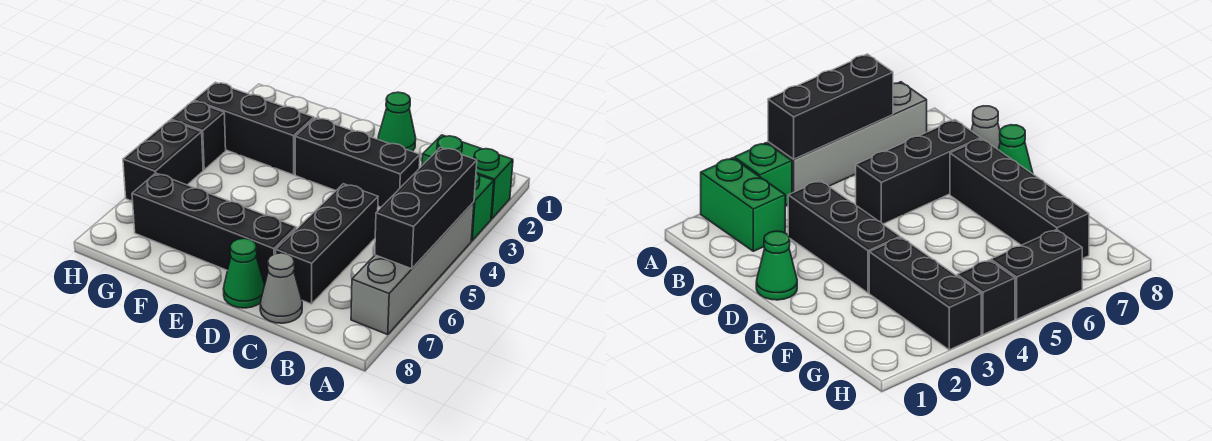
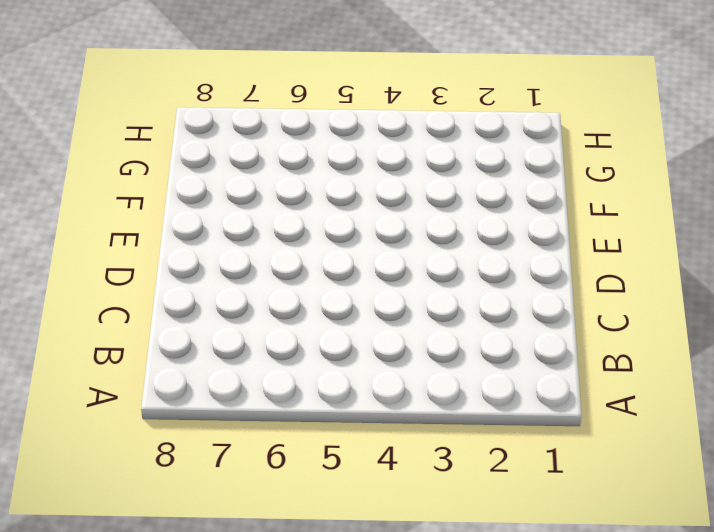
none -> green 1x2 brick [422,135,513,219]
none -> green 1x1 brick [471,173,494,241]
none -> grey 1x4 brick [351,202,474,335]

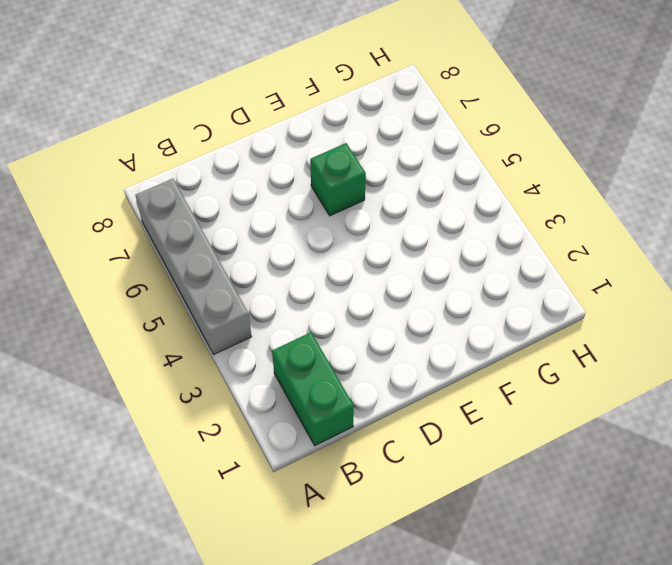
green 1x2 brick [272,332,354,446] -> green 1x2 brick turned to [422,135,513,219]
green 1x1 brick [310,143,366,216] -> green 1x1 brick moved to [471,173,494,241]
none -> black 1x3 brick [295,118,420,207]
none -> black 1x3 brick [276,184,378,304]
none -> grey 1x1 cone [260,253,302,323]

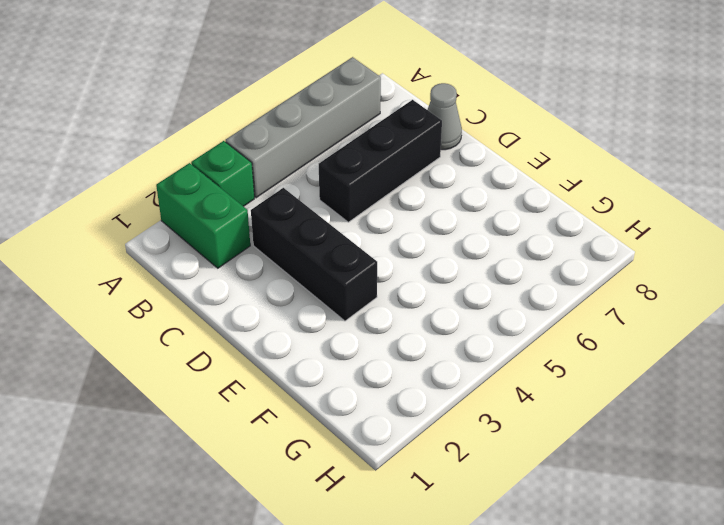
none -> green 1x1 cone [378,92,416,151]
none -> black 1x4 brick [132,173,296,285]
none -> green 1x1 cone [224,238,265,308]

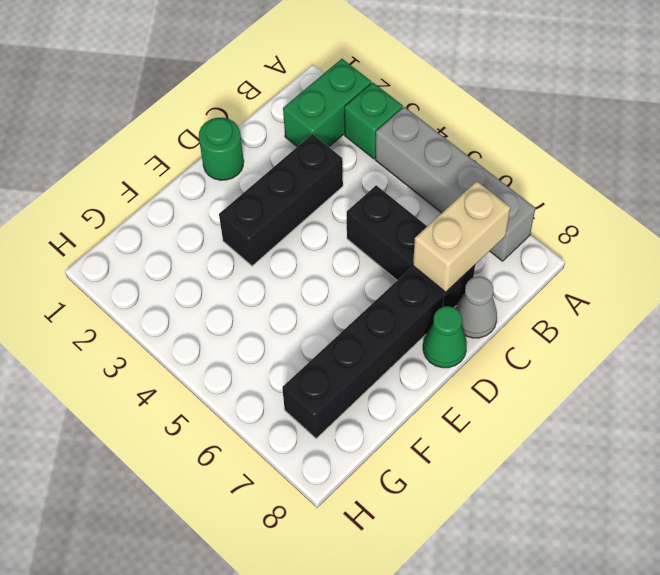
tan 1x2 brick [413,181,510,292] -> none
green 1x1 round brick [199,118,244,180] -> green 1x1 cone [378,92,416,151]
none -> black 1x3 brick [194,82,314,175]
none -> black 1x1 brick [171,101,226,170]
none -> black 1x2 brick [123,120,203,201]

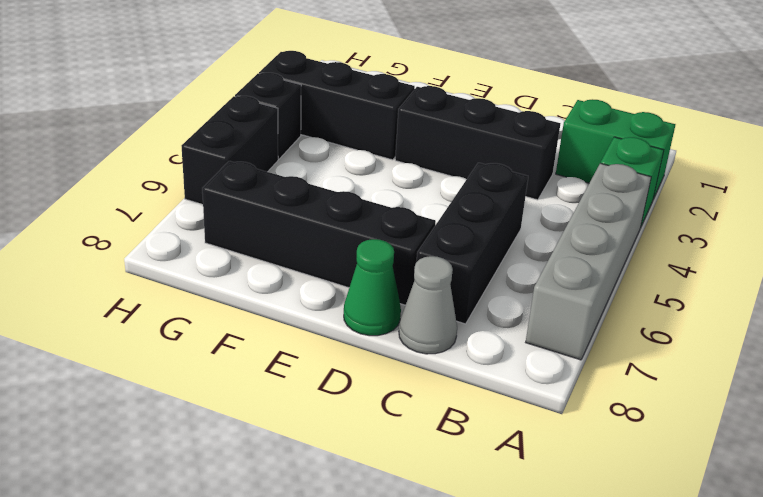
none -> green 1x1 cone [378,92,416,151]
none -> black 1x3 brick [375,147,477,269]

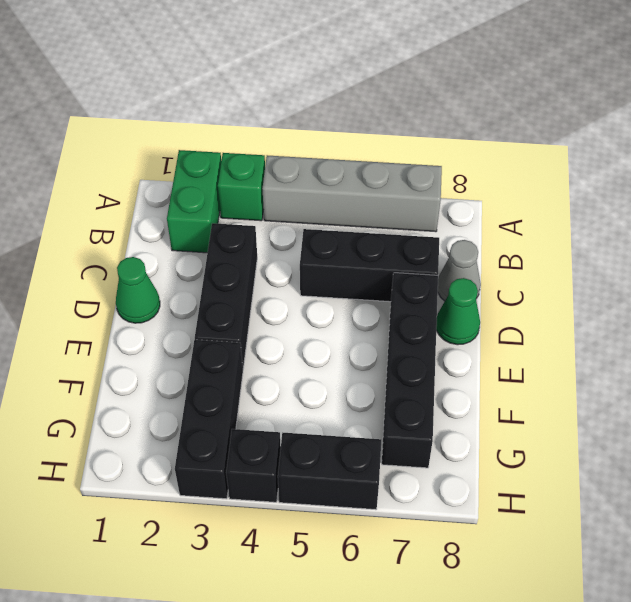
none -> black 1x3 brick [375,147,477,269]

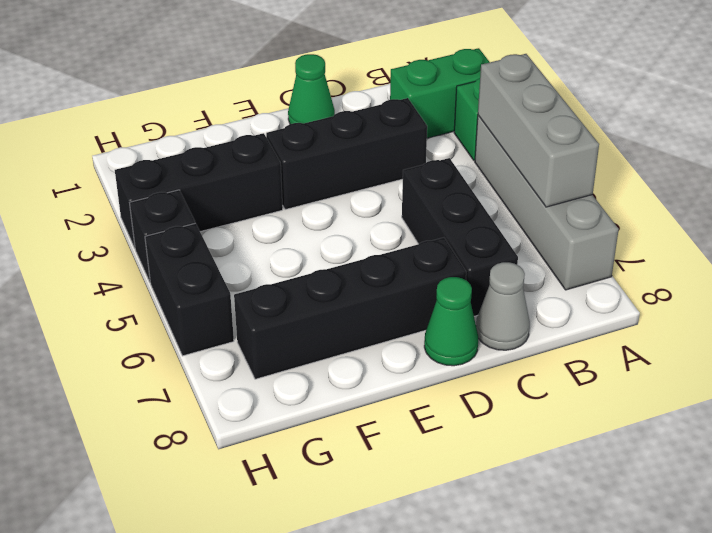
grey 1x3 brick [478,54,599,207] -> black 1x3 brick [375,147,477,269]

